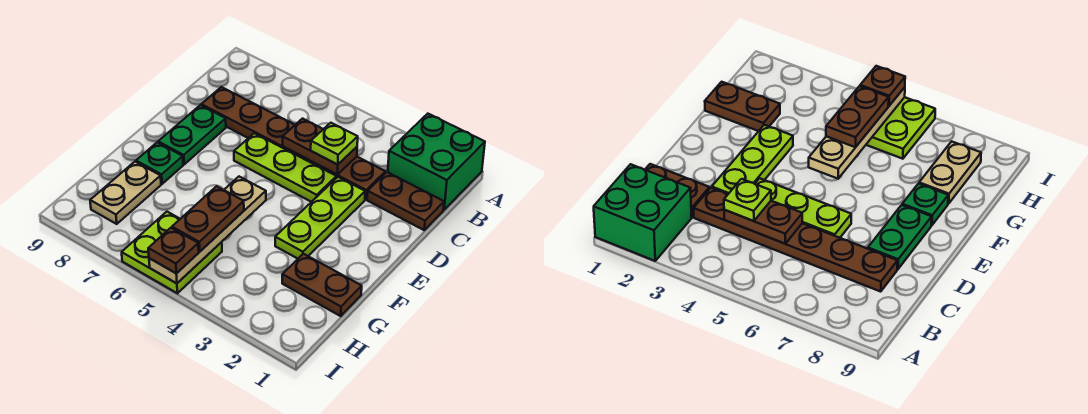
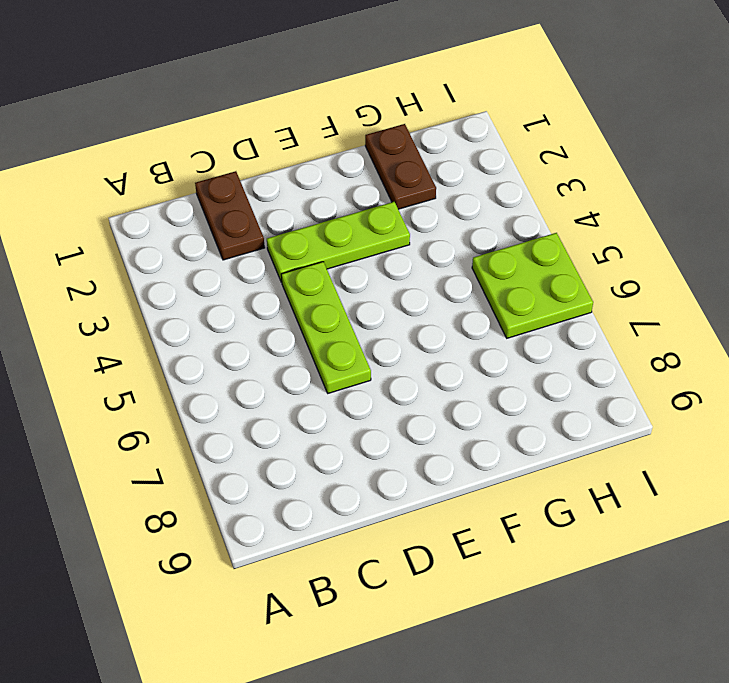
none -> green 2x2 brick [388,114,485,210]
none -> brown 1x6 plate [201,87,385,199]
none -> green 1x2 plate [158,105,226,164]

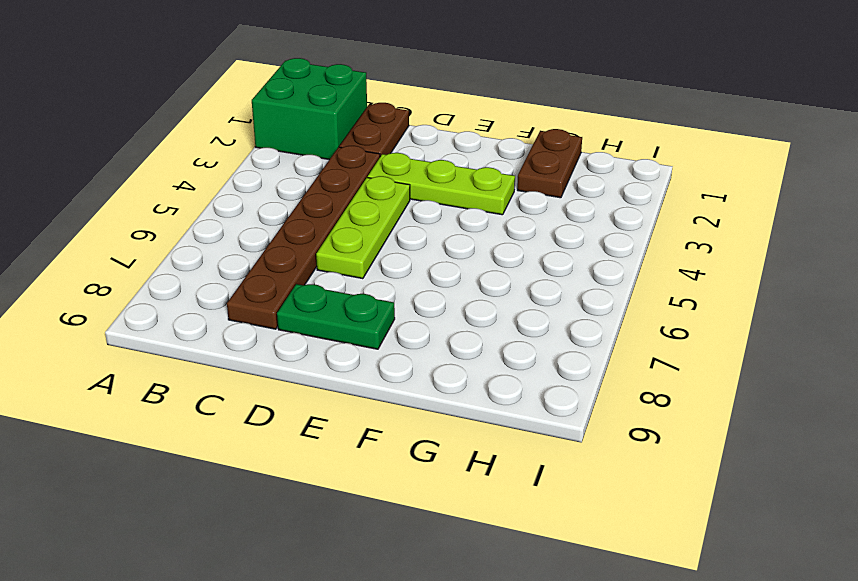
none -> green 1x1 plate [136,142,183,184]
none -> tan 1x2 plate [90,162,161,224]
none -> lime 2x2 plate [122,212,222,293]

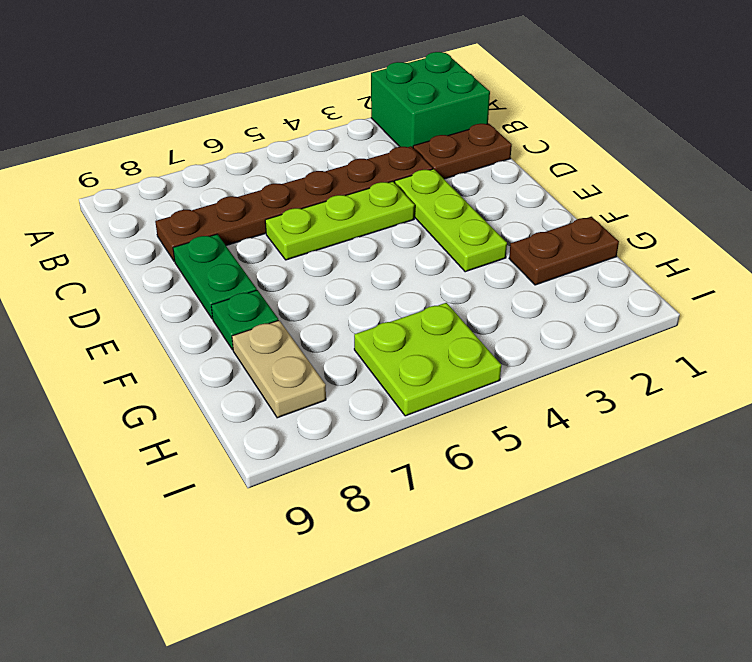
none -> brown 1x2 plate [283,119,357,175]
none -> tan 1x4 plate [149,177,266,283]
none -> lime 1x1 plate [311,123,358,165]

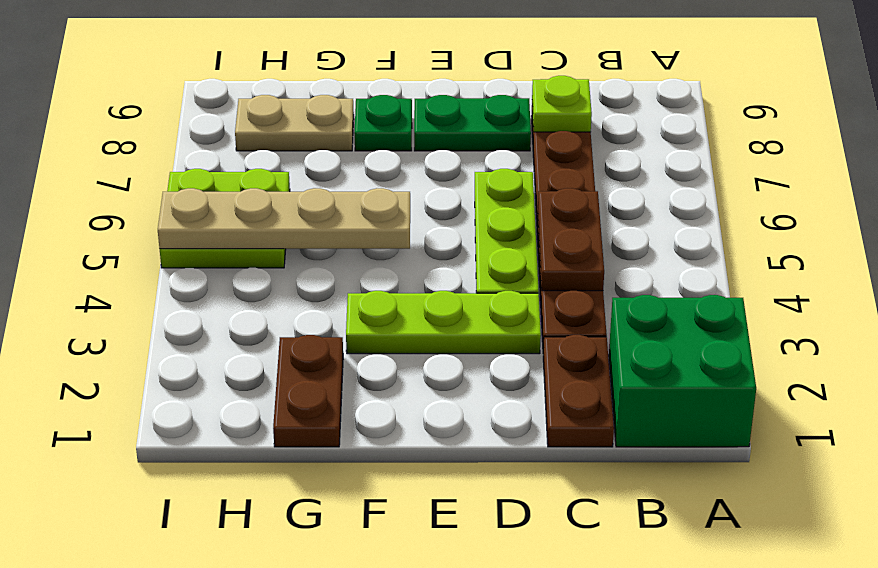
lime 1x1 plate [532,76,592,132] -> lime 1x1 plate moved to [311,123,358,165]
none -> brown 1x2 plate [172,186,244,251]
none -> brown 1x1 plate [148,228,199,273]

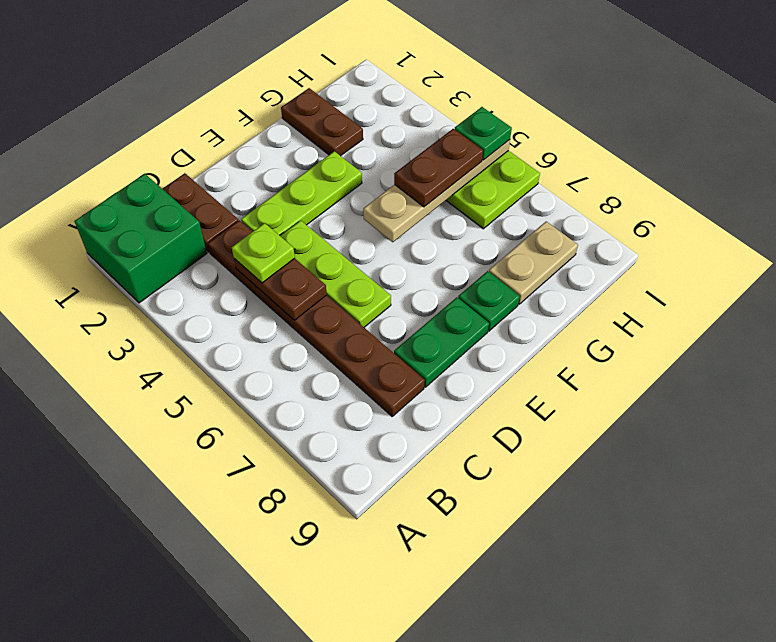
green 1x1 plate [455,107,512,160] -> brown 1x1 plate [148,228,199,273]

